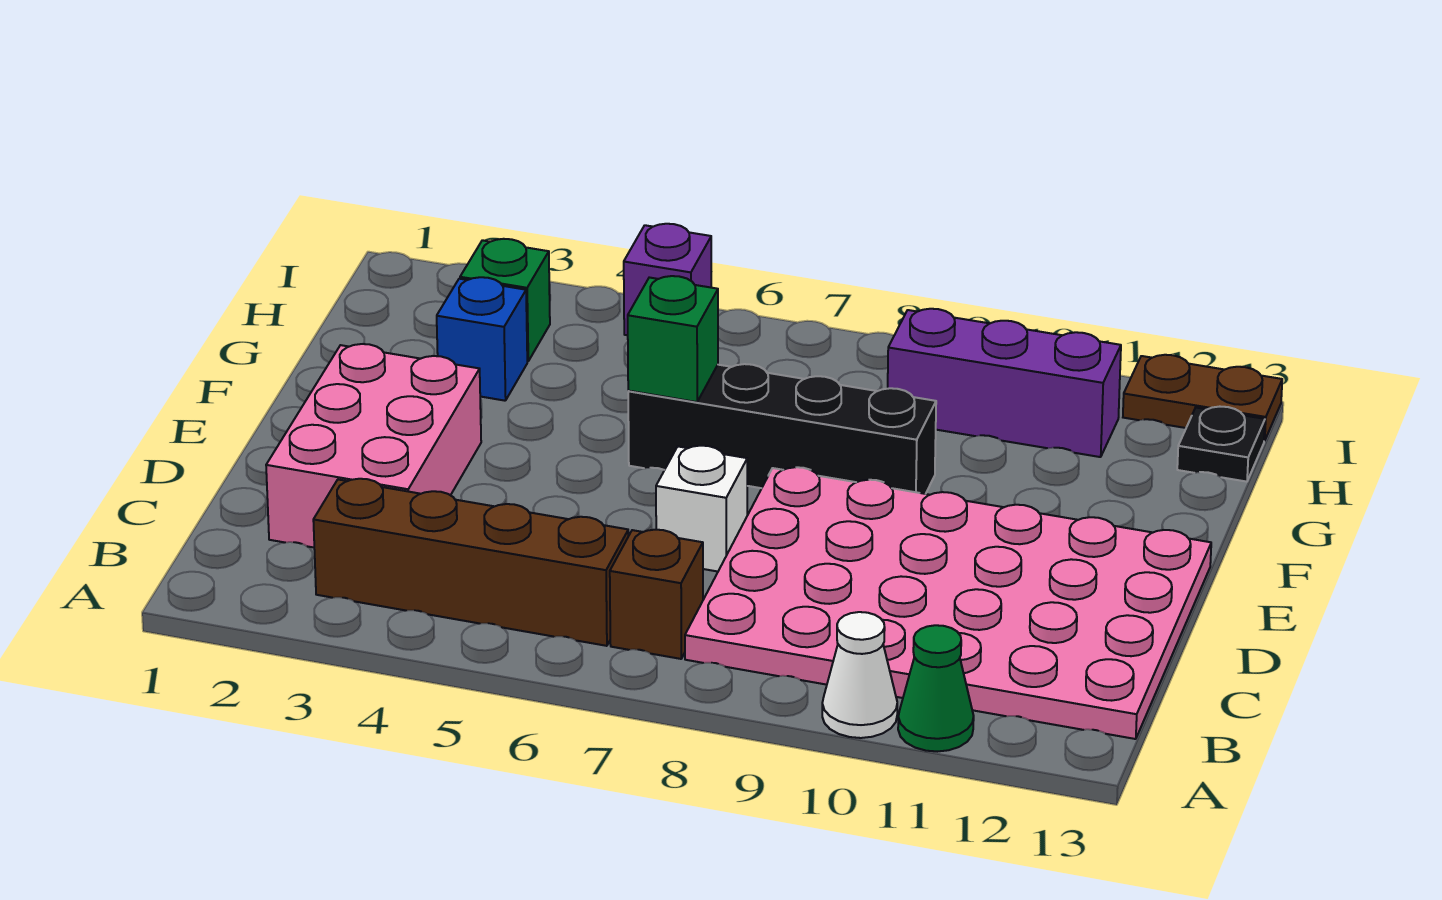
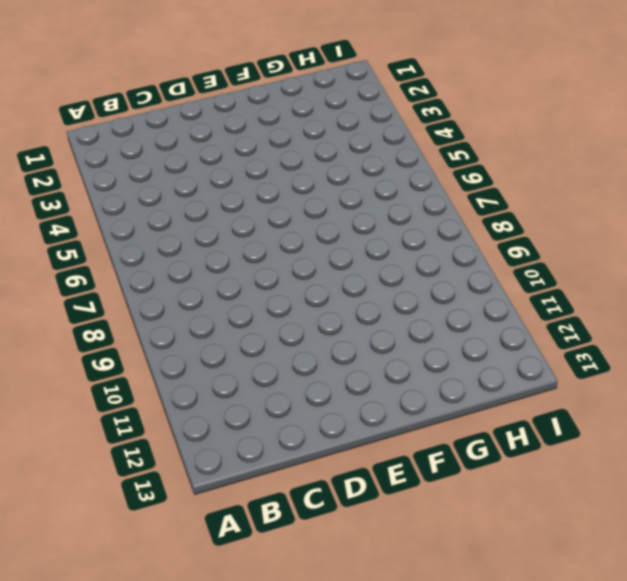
none -> white 1x1 cone [822,612,897,738]
none -> green 1x1 cone [898,625,974,752]
none -> brown 1x4 brick [313,479,628,646]

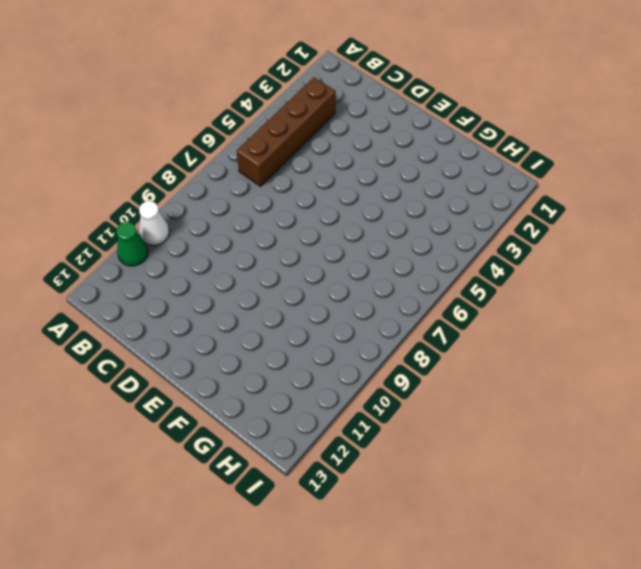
none -> brown 1x1 brick [610,530,703,659]
none -> pink 4x6 plate [685,467,1211,739]
none -> pink 2x3 brick [266,344,481,547]

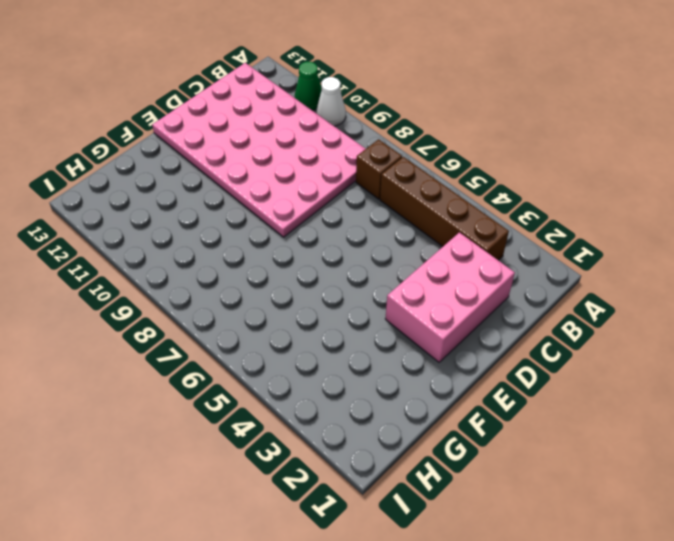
none -> white 1x1 brick [656,446,747,571]
none -> black 1x4 brick [628,364,936,494]
none -> blue 1x1 brick [437,277,527,401]

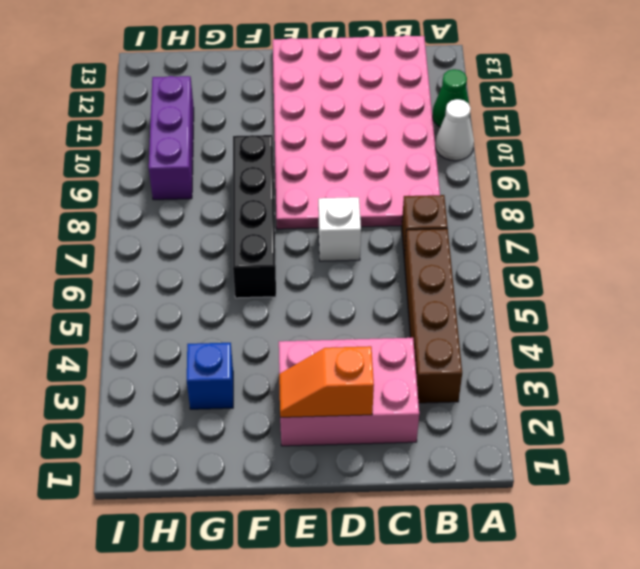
orange 1x2 slope [279,346,374,417] -> none
none -> green 1x1 brick [460,239,550,361]
none -> black 1x1 plate [1177,407,1265,482]
none -> purple 1x1 brick [624,224,711,335]

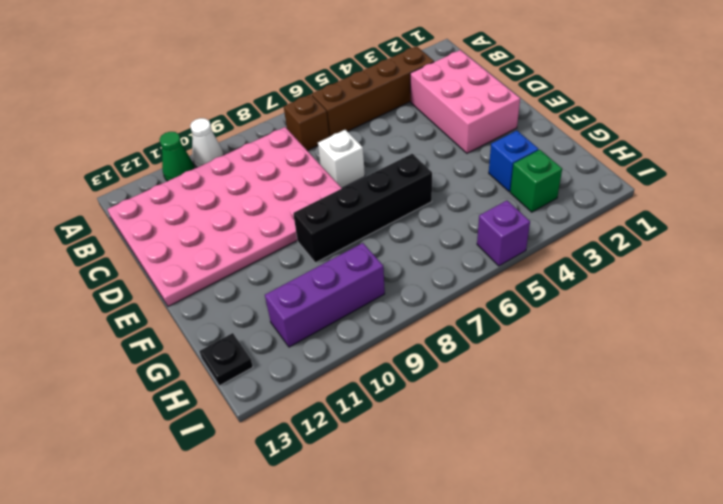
none -> brown 1x2 plate [1123,355,1282,441]
none -> green 1x1 brick [628,276,718,402]

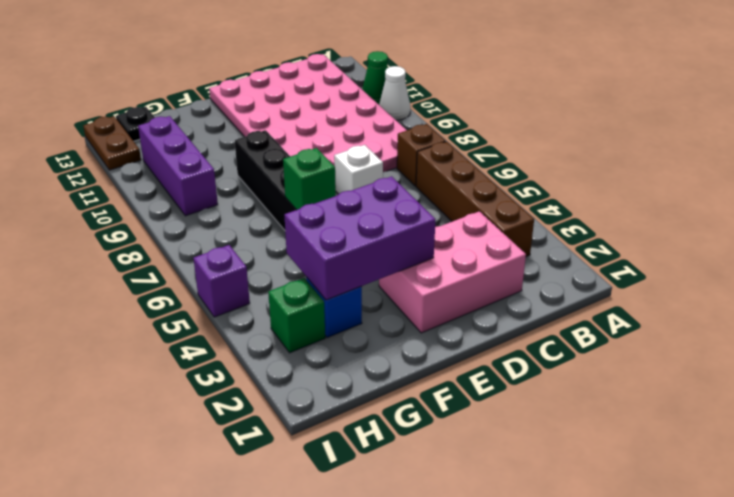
purple 2x3 brick [284,176,436,300] -> none

